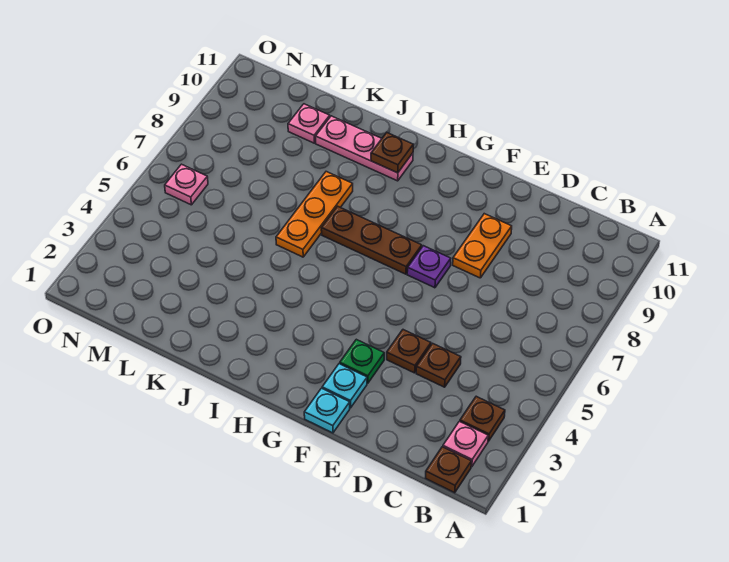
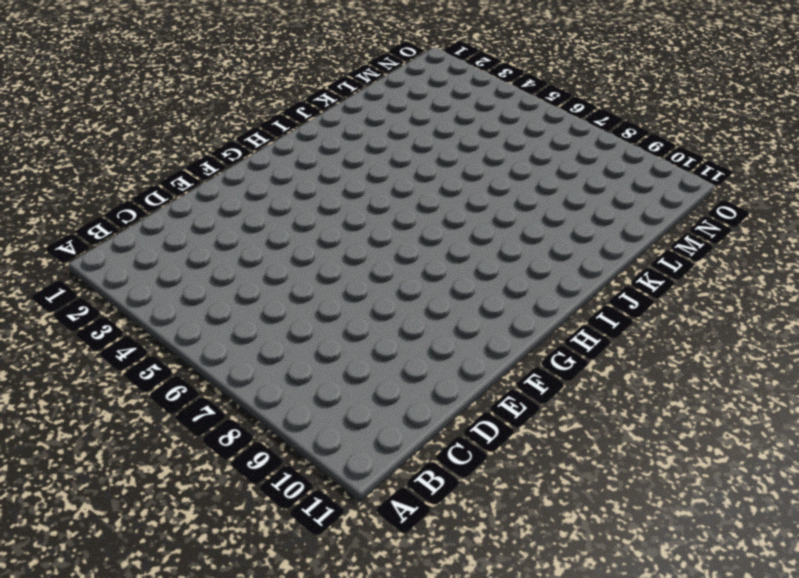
none -> brown 1x1 plate [426,447,471,493]
none -> pink 1x1 plate [443,421,488,467]
none -> brown 1x1 plate [460,396,505,441]

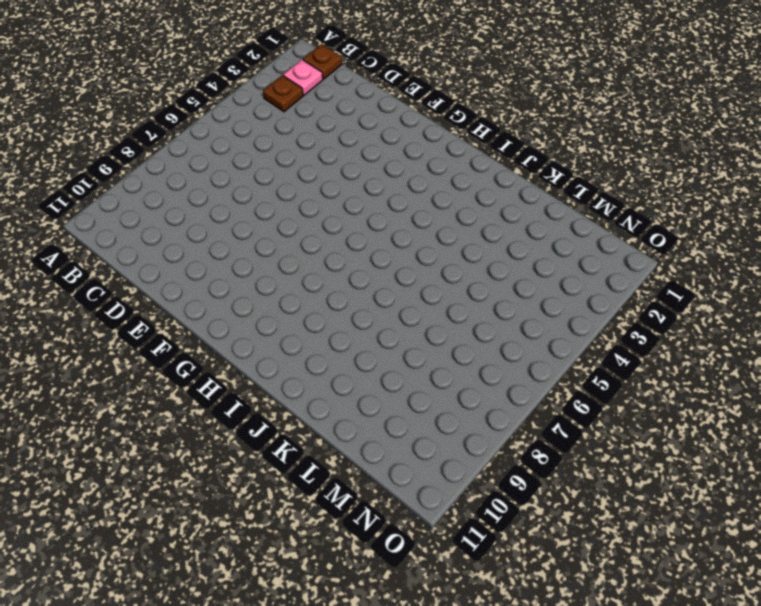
none -> brown 1x1 plate [416,343,461,387]
none -> brown 1x1 plate [387,330,431,373]
none -> orange 1x2 plate [453,214,512,278]

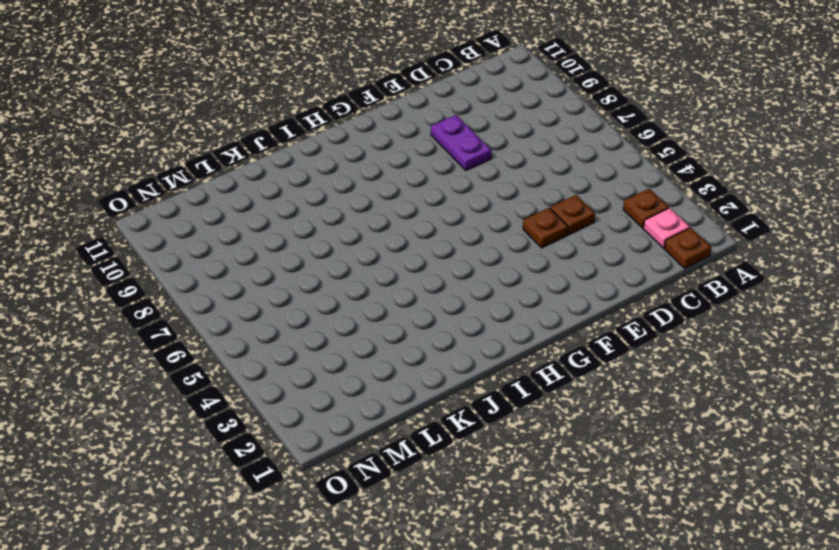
purple 1x2 plate [431,115,491,170] -> orange 1x2 plate [453,214,512,278]
none -> cyan 1x1 plate [304,388,350,433]
none -> cyan 1x1 plate [322,364,367,408]
none -> green 1x1 plate [340,339,384,383]

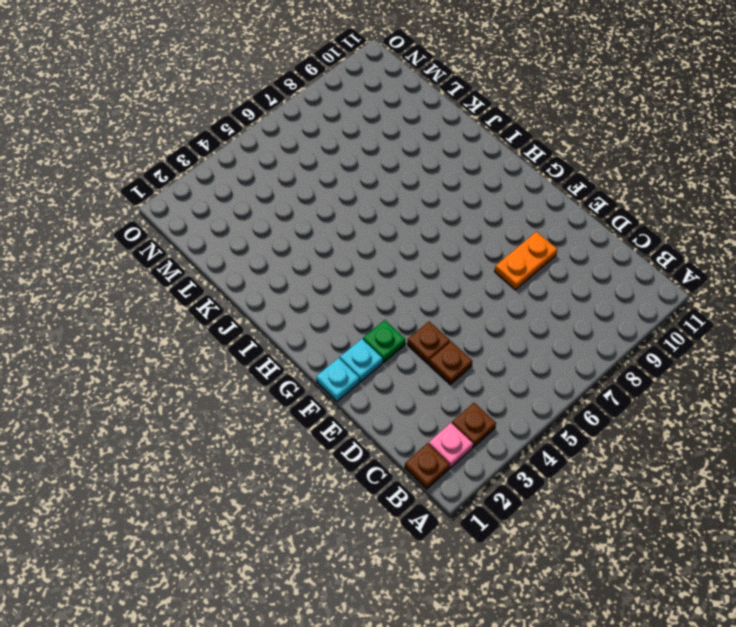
none -> purple 1x1 plate [407,246,451,288]
none -> brown 1x3 plate [321,206,422,274]
none -> pink 1x3 plate [316,116,413,181]

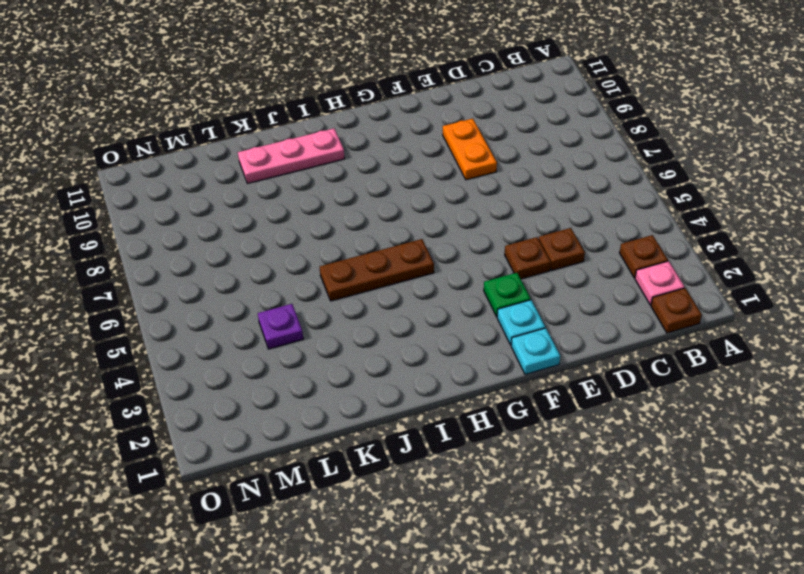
brown 1x3 plate [320,239,434,301] -> brown 1x3 plate moved to [321,206,422,274]
purple 1x1 plate [258,304,303,349] -> purple 1x1 plate moved to [407,246,451,288]
none -> orange 1x3 plate [276,172,353,257]
none -> pink 1x1 plate [288,104,330,143]
none -> pink 1x1 plate [165,164,208,205]

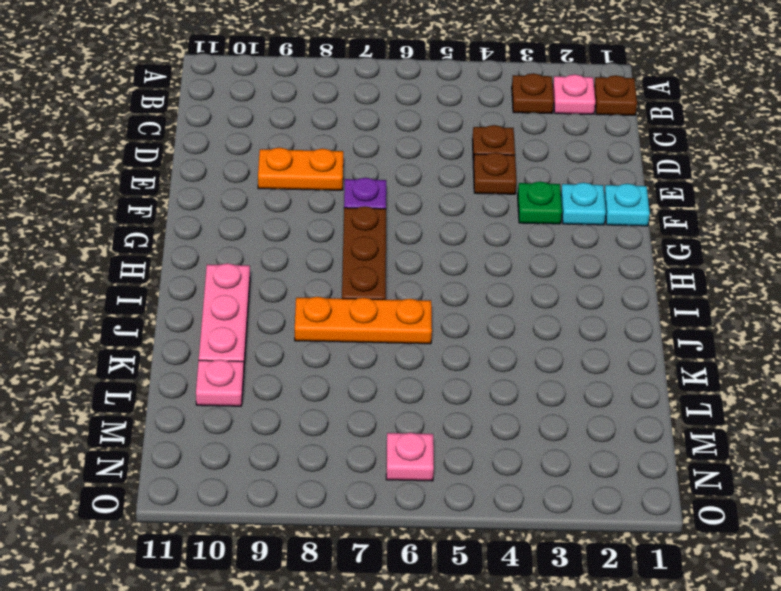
none -> brown 1x1 plate [371,132,413,173]

